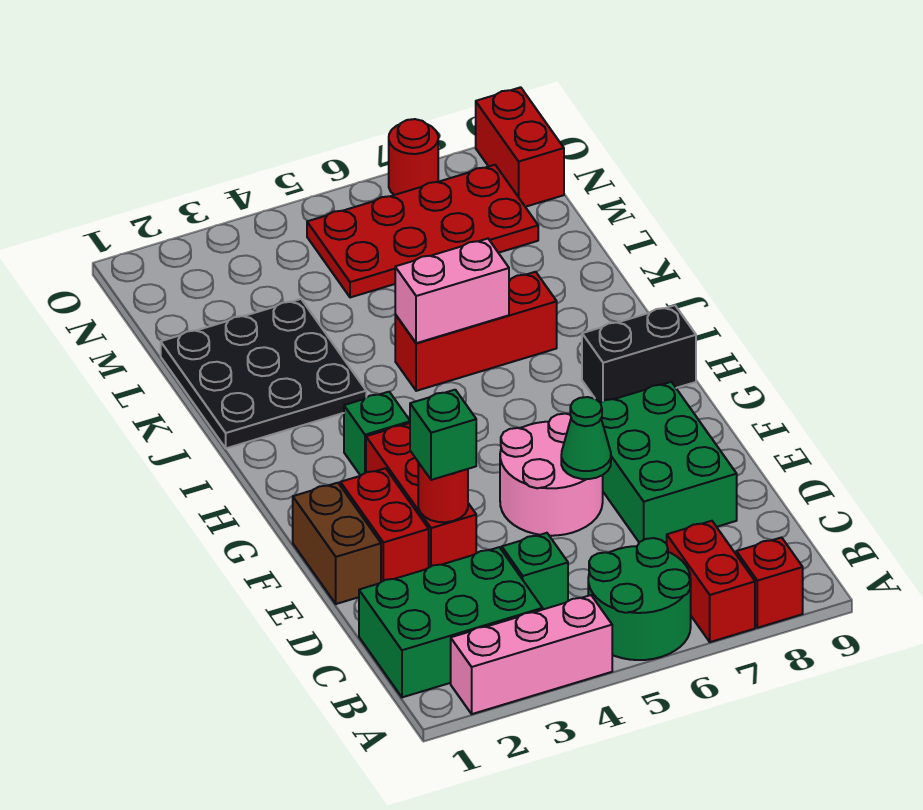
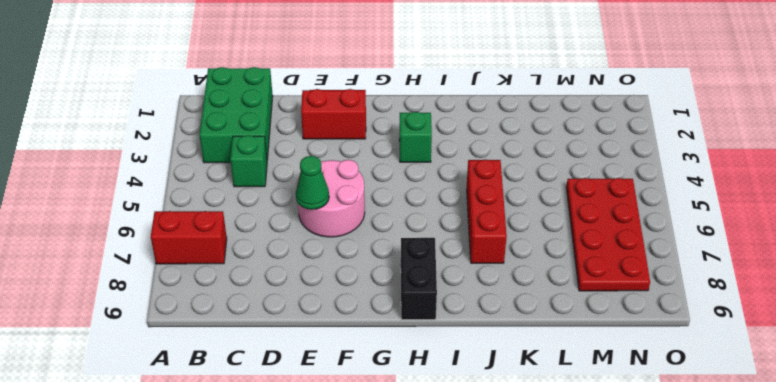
none -> pink 1x3 brick [451,595,612,714]
none -> green 2x2 round brick [588,538,691,660]
none -> red 1x1 brick [736,538,803,628]

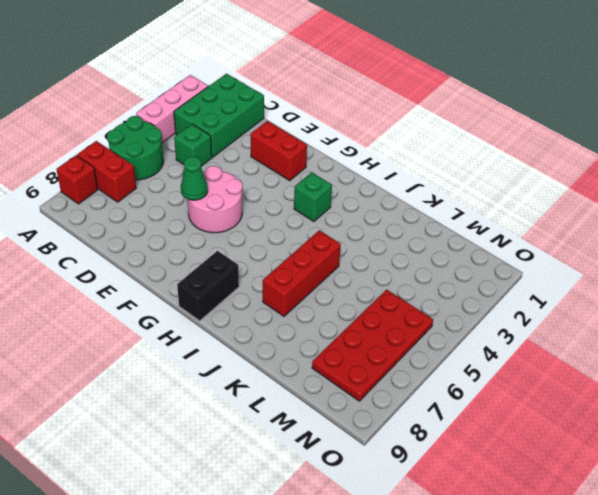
none -> green 2x3 brick [601,382,737,542]
none -> brown 1x2 brick [293,483,381,604]
none -> red 1x3 brick [366,423,476,567]

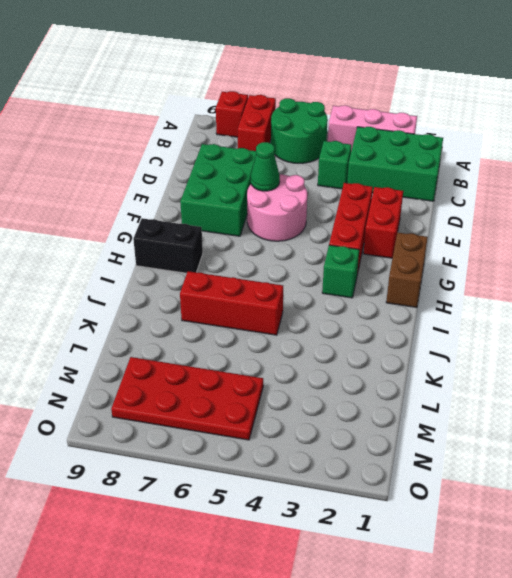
brown 1x2 brick [386,232,428,307] -> brown 1x2 brick moved to [293,483,381,604]
none -> black 3x3 plate [161,299,366,448]
none -> red 1x2 brick [476,87,564,207]
none -> red 1x1 round brick [389,119,438,195]

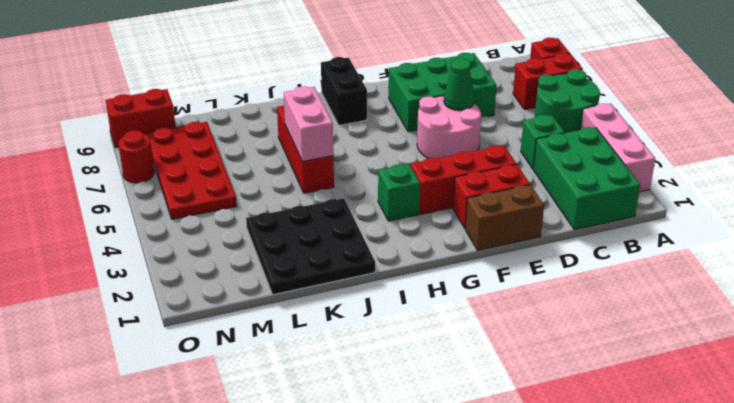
none -> red 1x1 round brick [418,462,468,522]
none -> green 1x1 brick [410,390,476,480]

